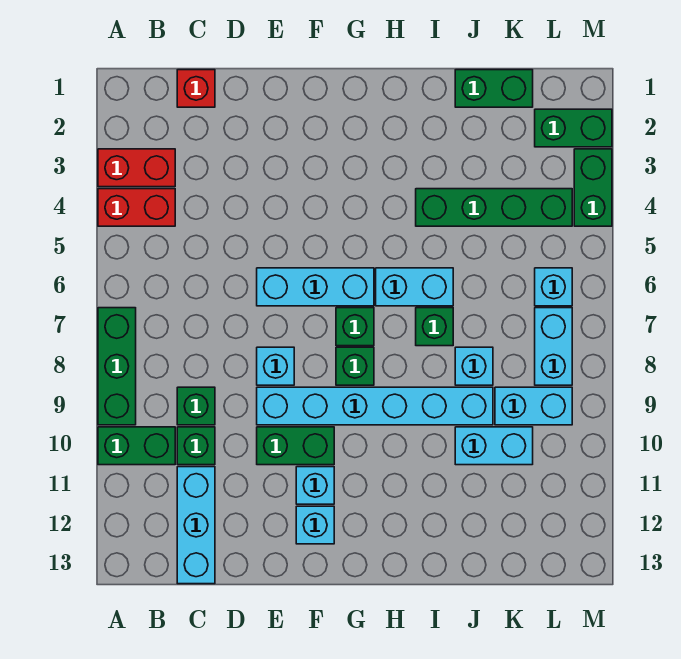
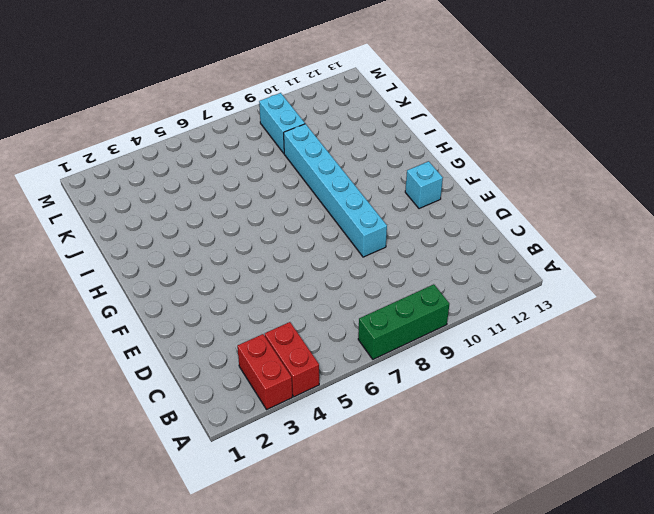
none -> green 1x2 brick [98,427,175,465]
none -> red 1x1 brick [177,70,215,107]
none -> green 1x1 brick [177,387,215,425]

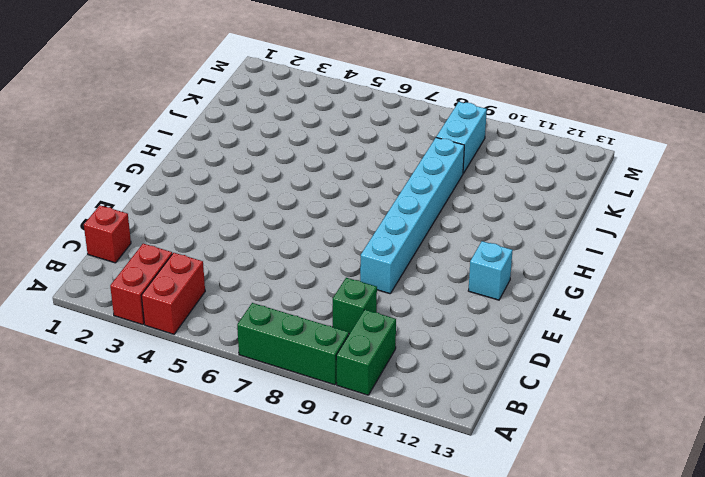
none -> green 1x1 brick [177,427,215,465]
none -> cyan 1x3 brick [177,467,215,584]
none -> cyan 1x3 brick [257,268,374,306]

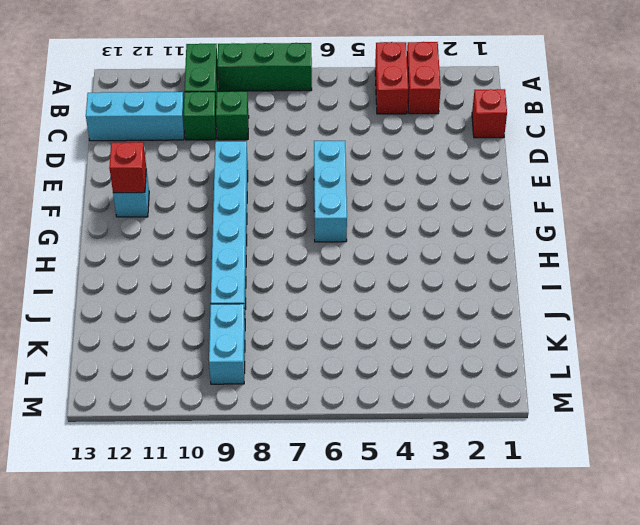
red 1x1 brick [109,142,146,193] -> none
none -> cyan 1x1 brick [257,347,294,385]
none -> green 1x2 brick [257,427,334,465]
none -> cyan 1x1 brick [296,467,334,504]

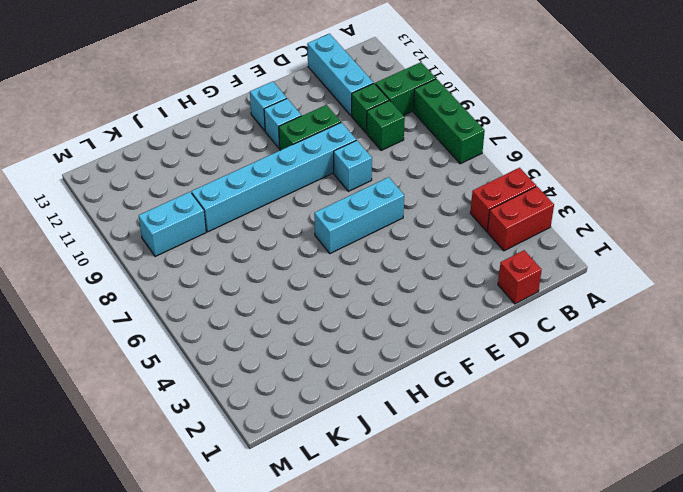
none -> green 1x1 brick [336,308,374,346]
none -> green 1x1 brick [336,347,374,385]
none -> cyan 1x2 brick [376,268,453,306]

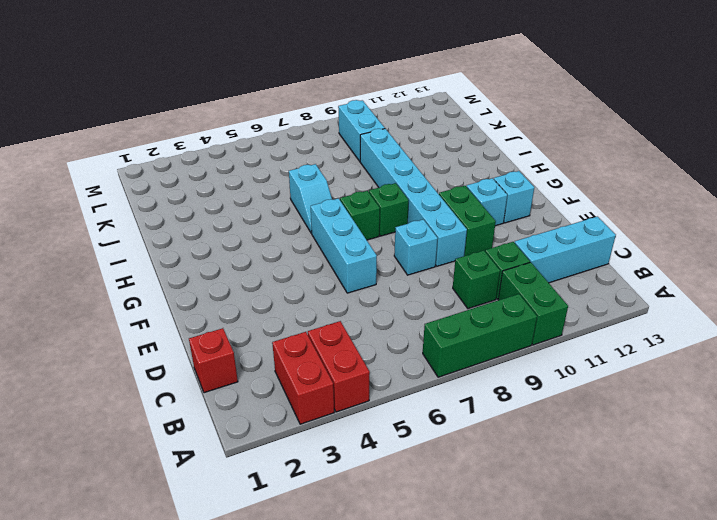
cyan 1x2 slope [289,164,332,233] -> cyan 1x2 brick [376,268,453,306]
none -> green 1x4 brick [416,189,572,226]
none -> green 1x1 brick [416,308,453,346]
none -> green 1x2 brick [455,70,533,107]

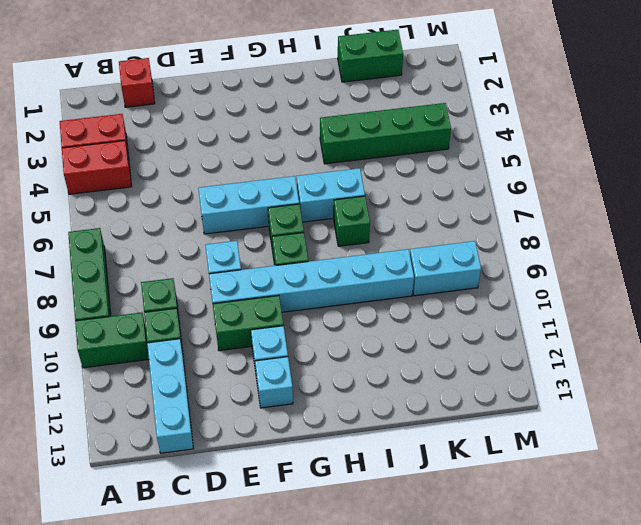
none -> cyan 1x1 brick [455,347,493,385]
none -> cyan 1x2 brick [455,427,533,465]
none -> green 1x2 brick [535,109,612,147]

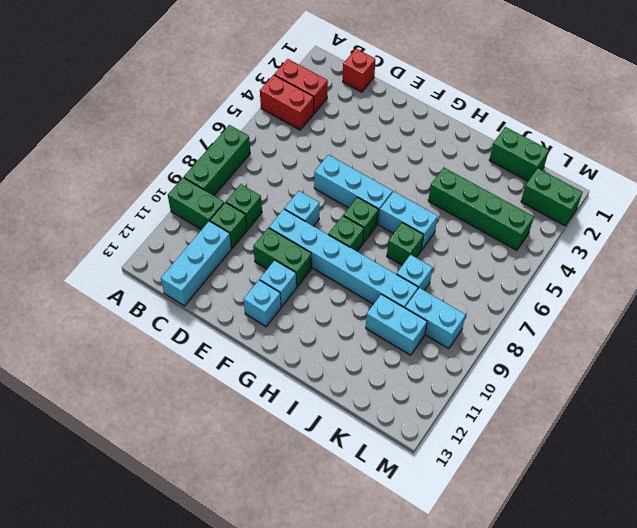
none -> cyan 1x1 brick [535,268,572,306]
none -> cyan 1x2 brick [535,308,572,385]
none -> green 1x2 brick [574,149,612,226]

